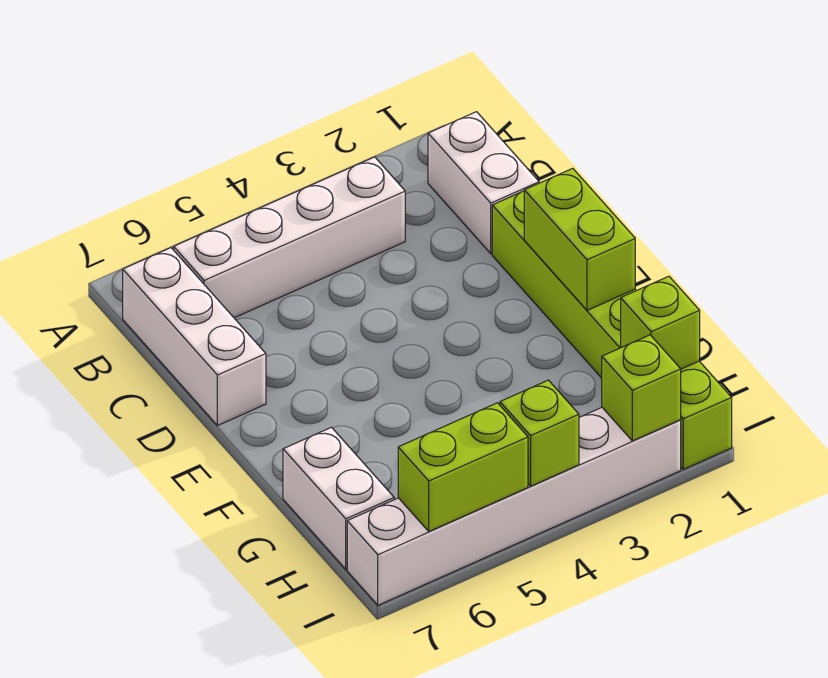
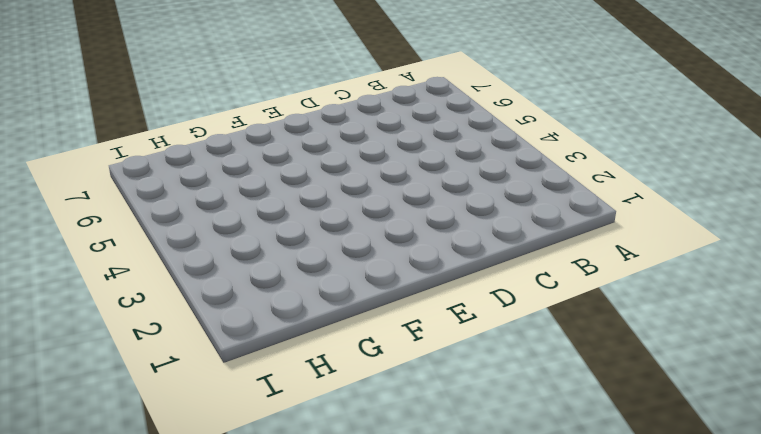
none -> white 1x2 brick [428,112,539,254]
none -> white 1x4 brick [174,157,405,318]

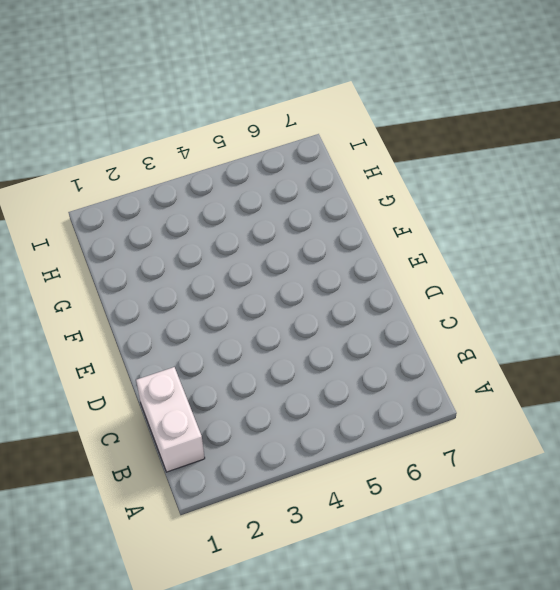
none -> white 1x4 brick [174,157,405,318]
none -> white 1x3 brick [123,248,266,426]

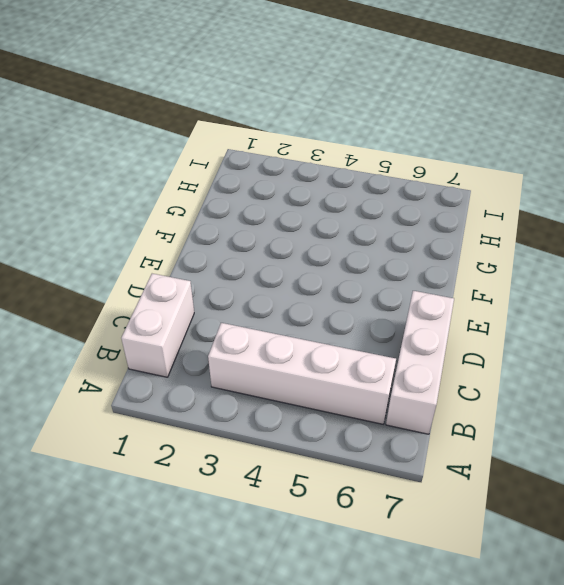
none -> lime 1x6 brick [492,191,732,469]
none -> white 1x2 brick [283,427,394,569]

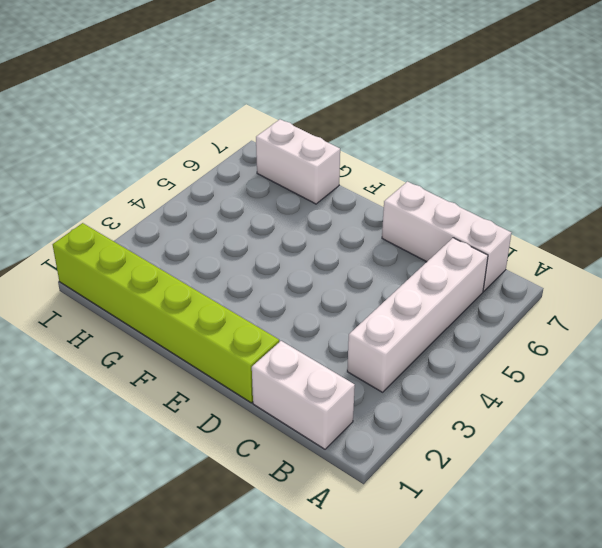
none -> white 1x6 brick [347,408,681,605]
none -> lime 1x2 brick [524,168,635,310]

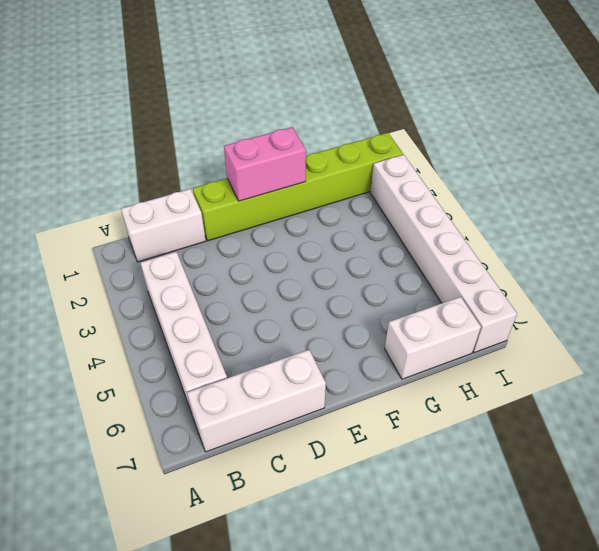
pink 1x2 brick [224,127,306,201] -> lime 1x2 brick [524,168,635,310]
none -> lime 1x1 brick [621,276,700,369]
none -> lime 1x1 brick [602,335,681,441]

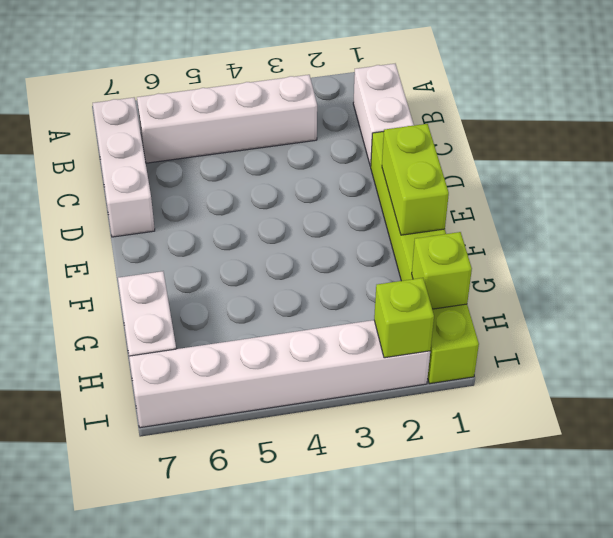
none -> lime 1x1 brick [500,380,579,486]
none -> lime 1x2 brick [398,403,528,531]

